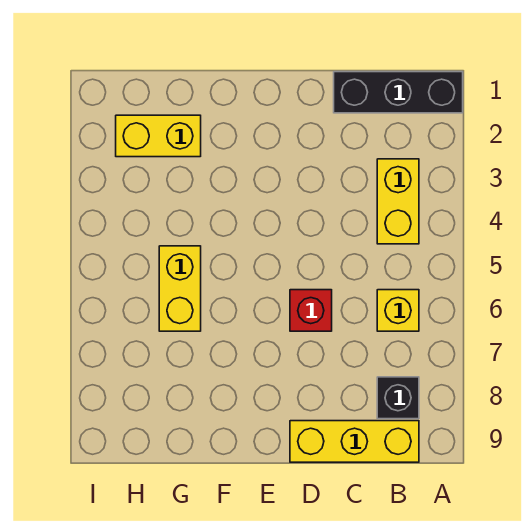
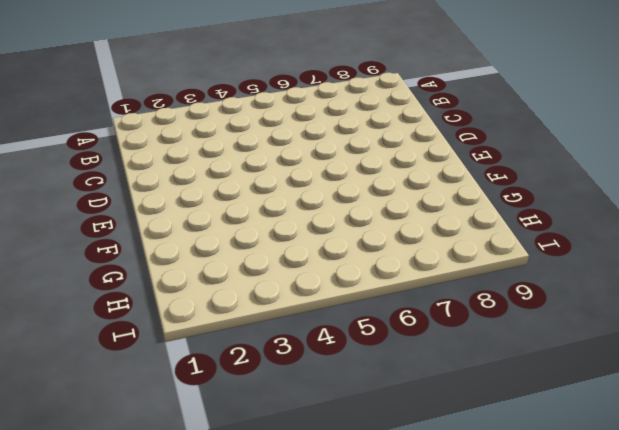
none -> black 1x3 brick [334,72,463,113]
none -> yellow 1x2 brick [377,159,419,244]

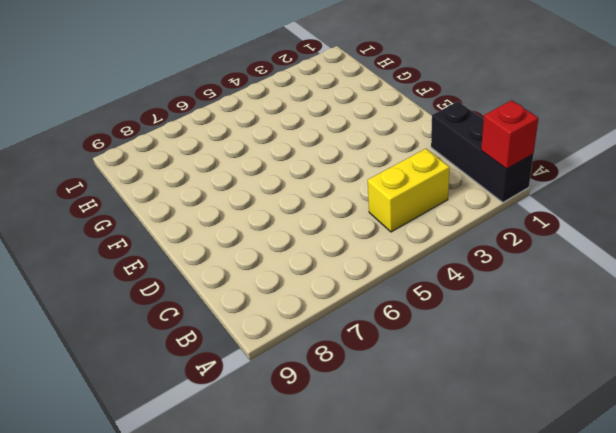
red 1x1 brick [481,100,538,169] -> red 1x1 brick moved to [290,290,332,331]
none -> yellow 1x1 brick [377,290,419,331]
none -> black 1x1 brick [377,377,419,419]

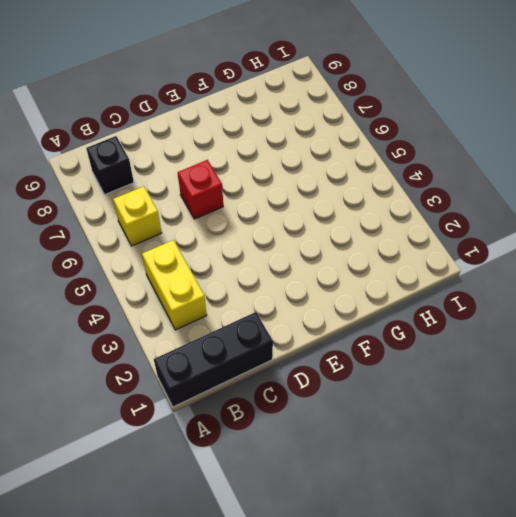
none -> yellow 1x3 brick [290,421,419,462]
none -> yellow 1x2 brick [116,115,201,157]

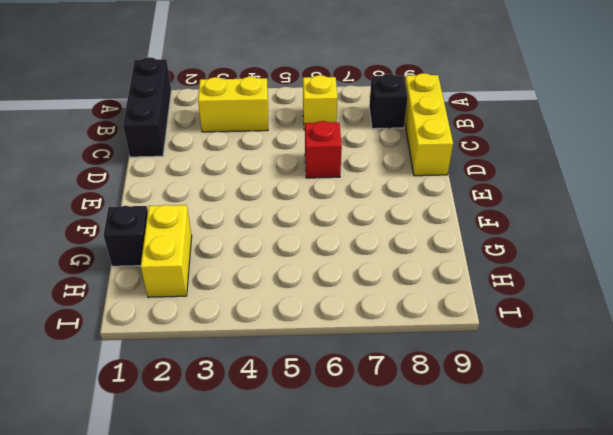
black 1x1 brick [103,206,148,266] -> none
none -> yellow 1x2 brick [159,246,201,331]

